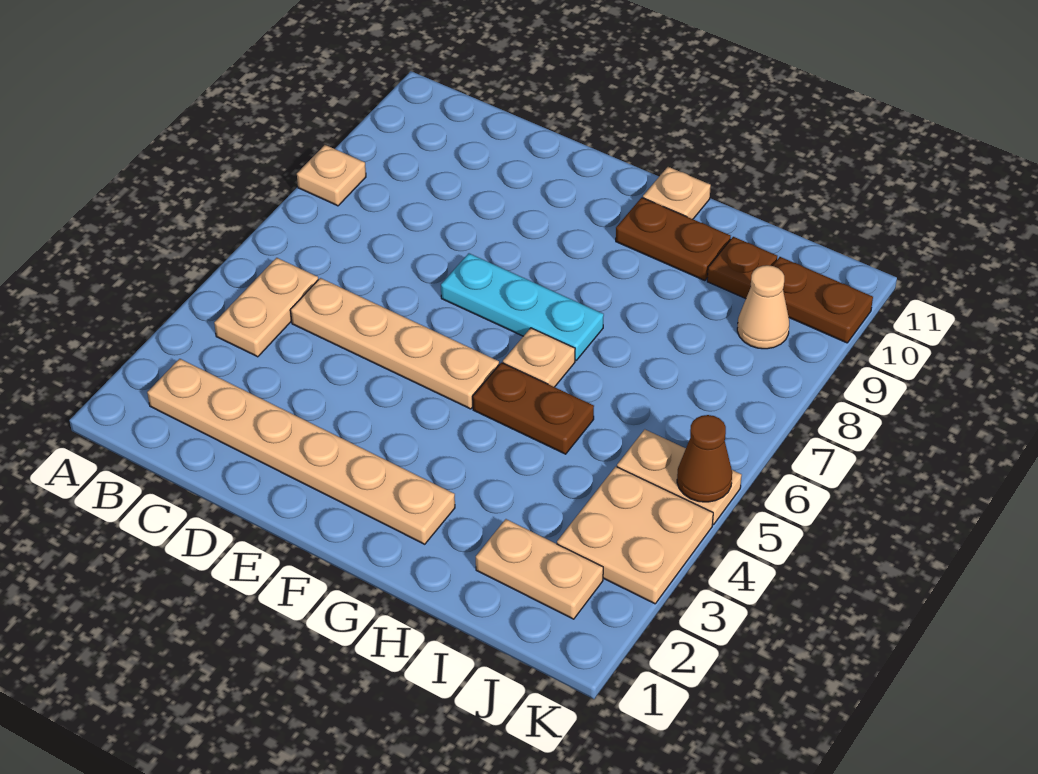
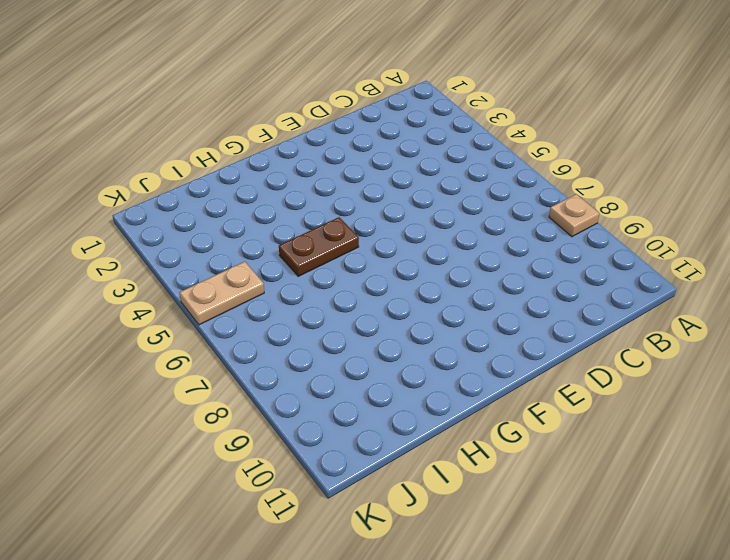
none -> tan 1x6 plate [147,359,455,544]
none -> tan 1x2 plate [214,258,318,357]
none -> tan 1x4 plate [290,278,499,409]

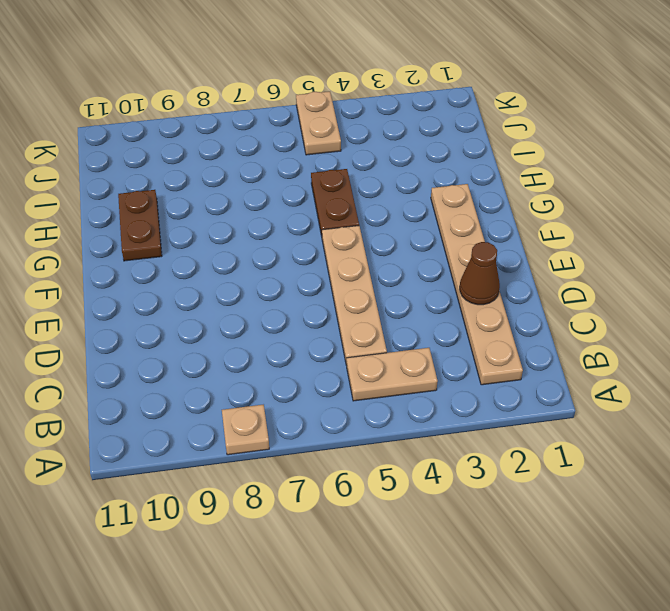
brown 1x1 cone [460,242,500,305] -> brown 1x1 cone moved to [677,415,732,502]
none -> cyan 1x3 plate [441,253,604,360]
none -> tan 1x1 plate [503,328,575,387]
none -> tan 1x1 plate [643,167,711,219]

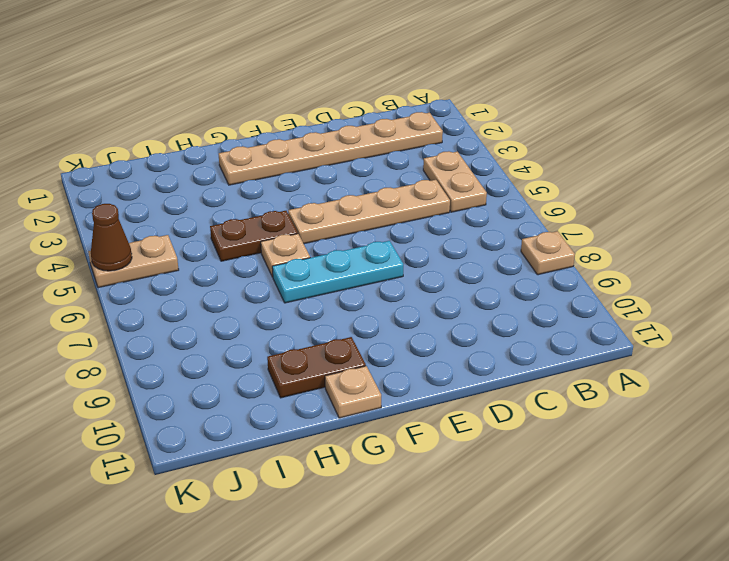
none -> tan 1x2 plate [476,519,603,619]
none -> brown 1x1 plate [707,237,777,299]
none -> tan 2x2 plate [557,467,713,604]

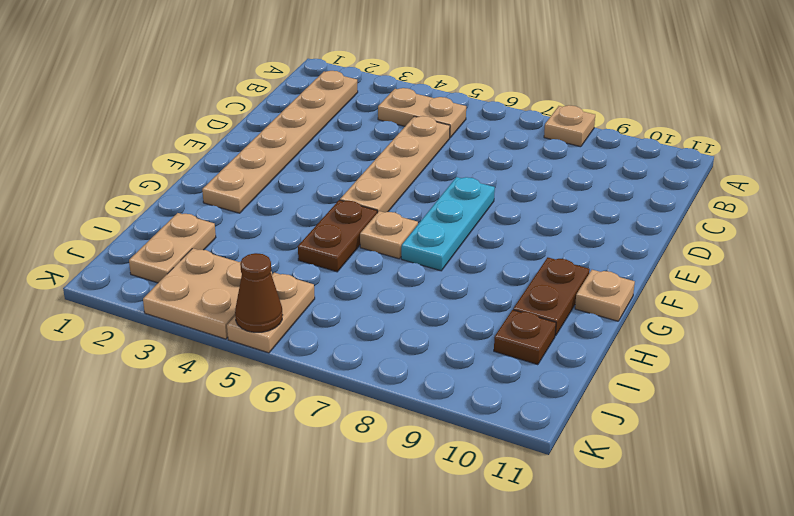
none -> tan 1x1 cone [737,265,789,349]
none -> brown 1x2 plate [773,257,873,343]

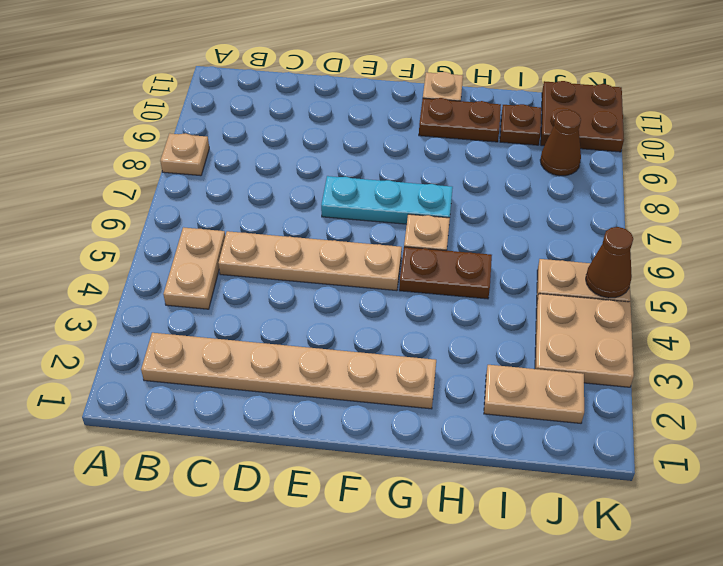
brown 1x1 cone [540,110,581,176] -> tan 1x1 cone [737,265,789,349]
brown 2x2 plate [541,81,624,152] -> brown 1x2 plate [773,257,873,343]

